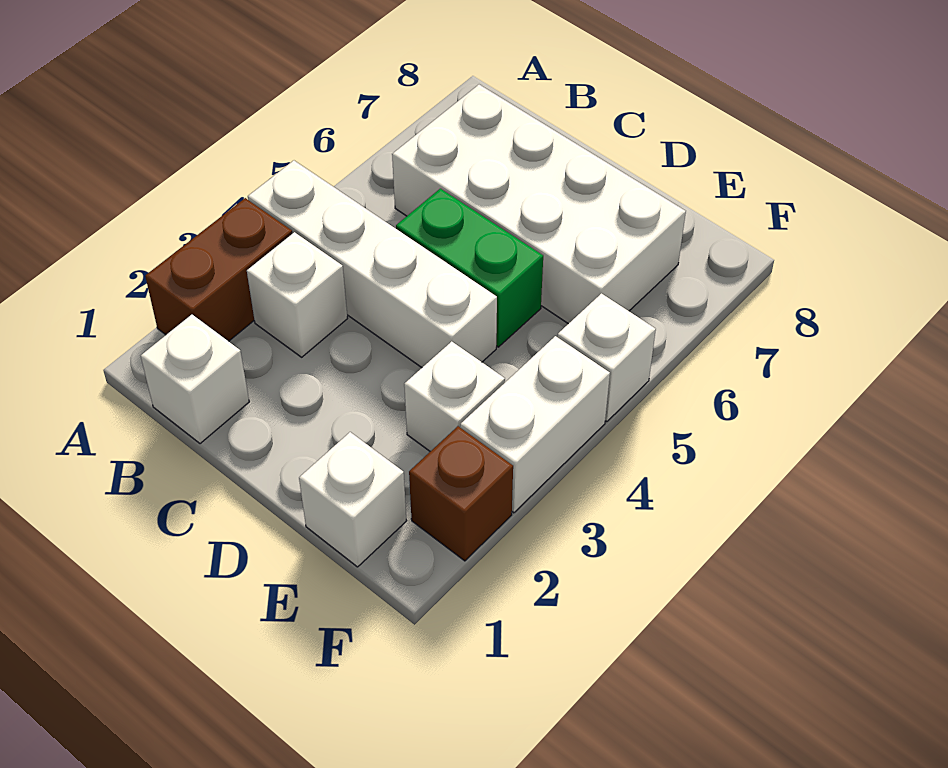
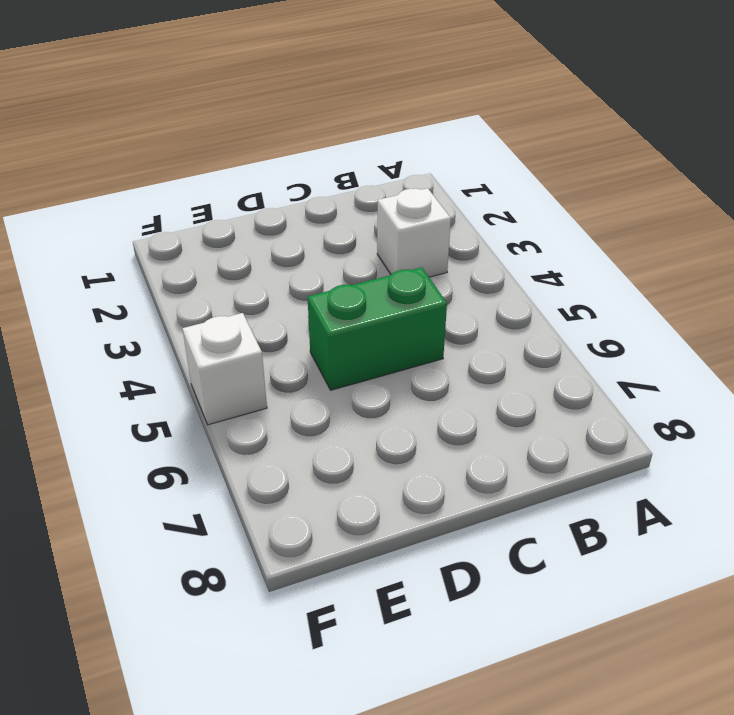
none -> brown 1x2 brick [145,198,292,341]
none -> white 1x4 brick [248,161,497,368]

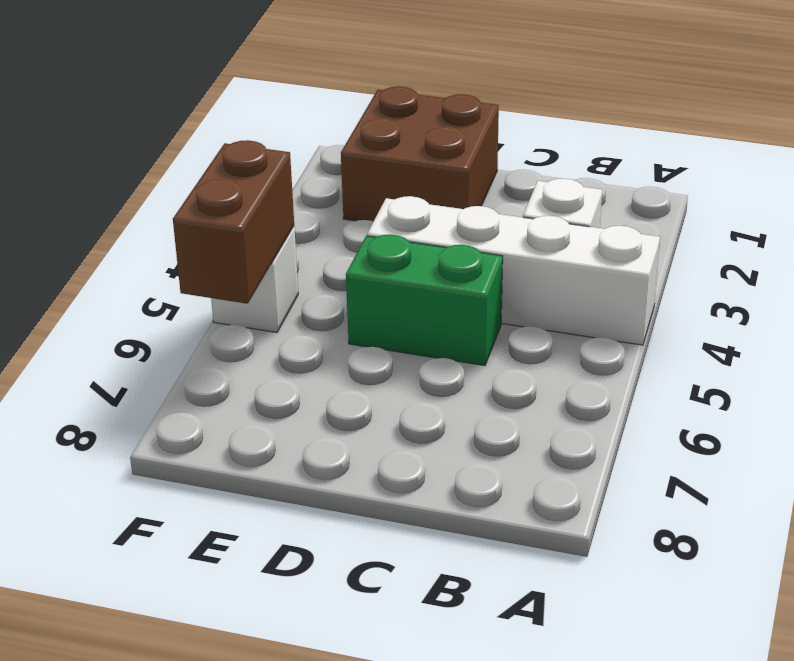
brown 2x2 brick [341,86,499,221] -> white 1x1 brick [299,432,406,567]
brown 1x2 brick [173,140,294,304] -> brown 1x2 brick moved to [145,198,292,341]
none -> white 1x1 brick [141,315,249,444]
none -> white 2x4 brick [392,84,686,324]

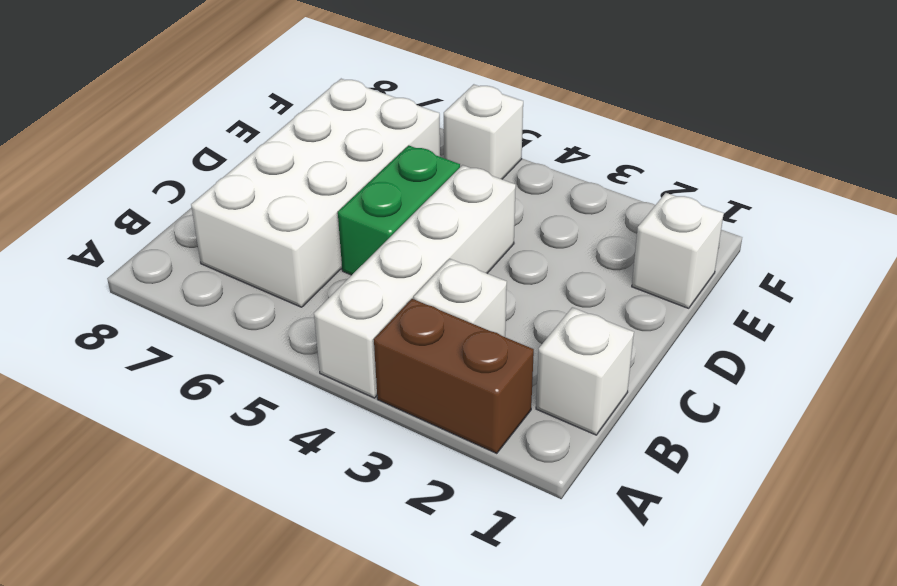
none -> white 1x1 brick [404,341,505,451]
none -> brown 1x1 brick [409,426,513,561]

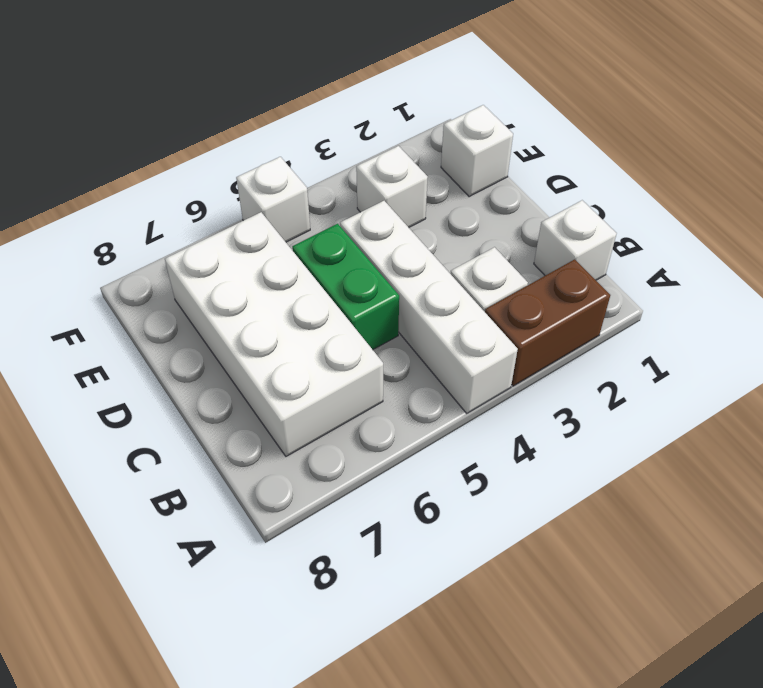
none -> brown 1x1 brick [409,426,513,561]
none -> white 1x2 brick [460,336,610,513]

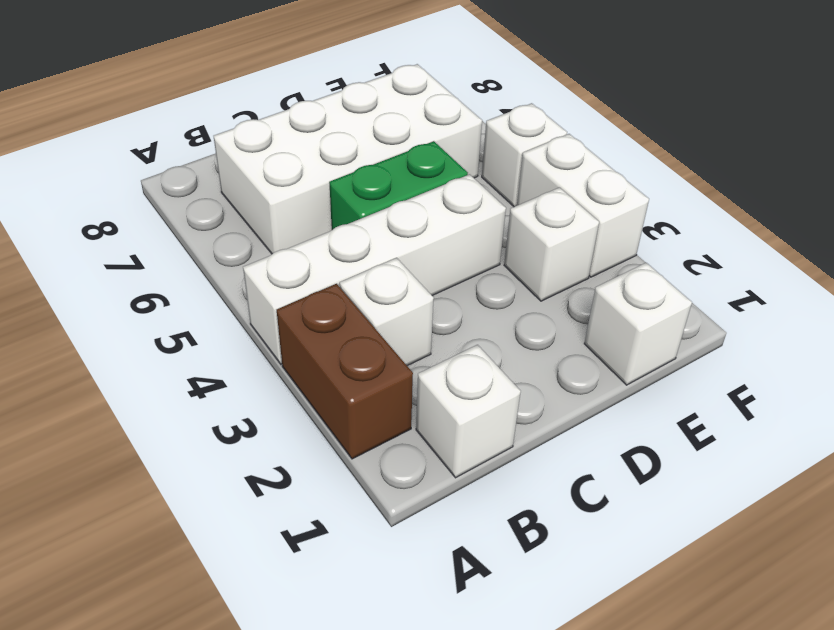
none -> brown 1x1 brick [409,426,513,561]

